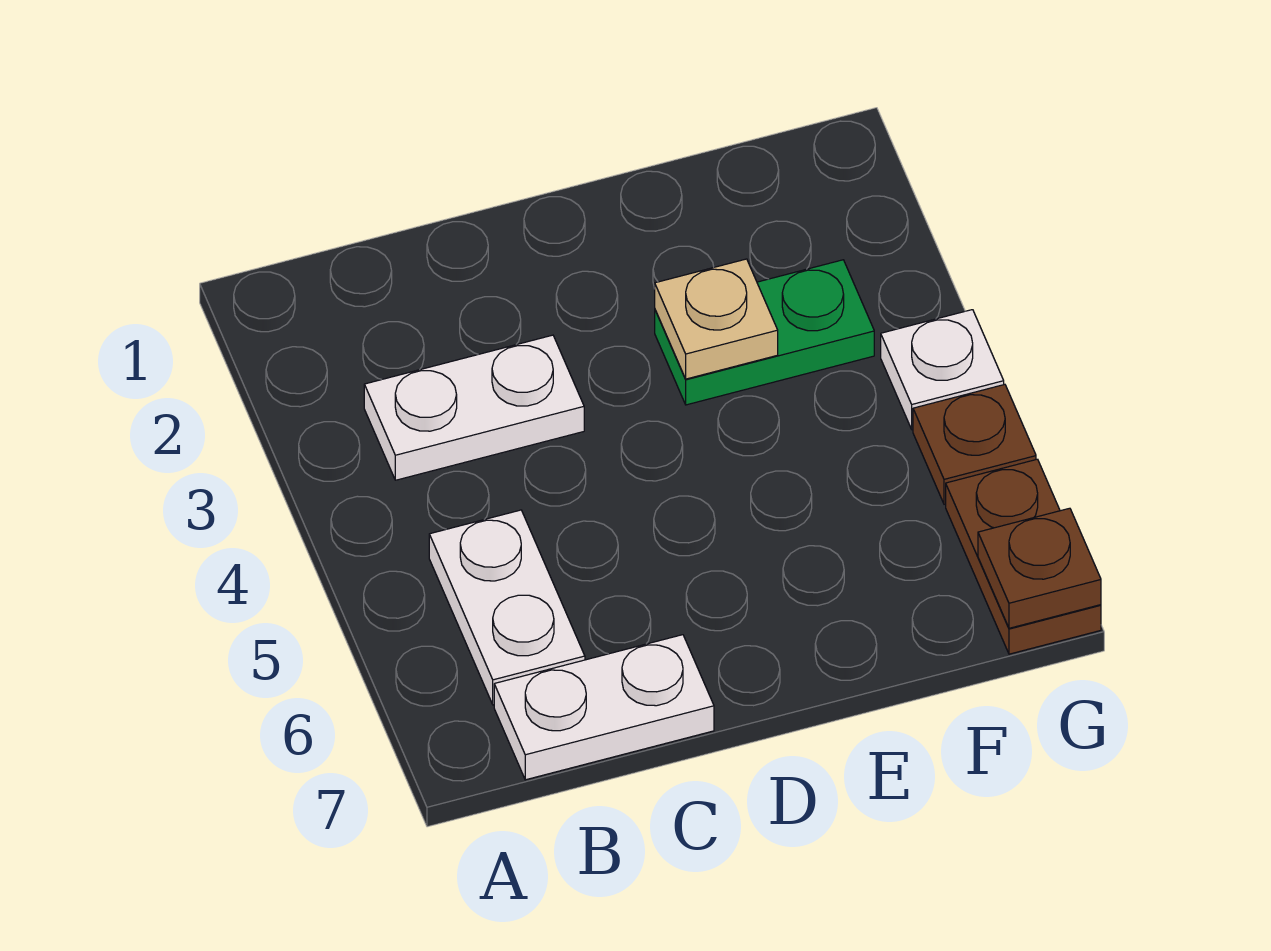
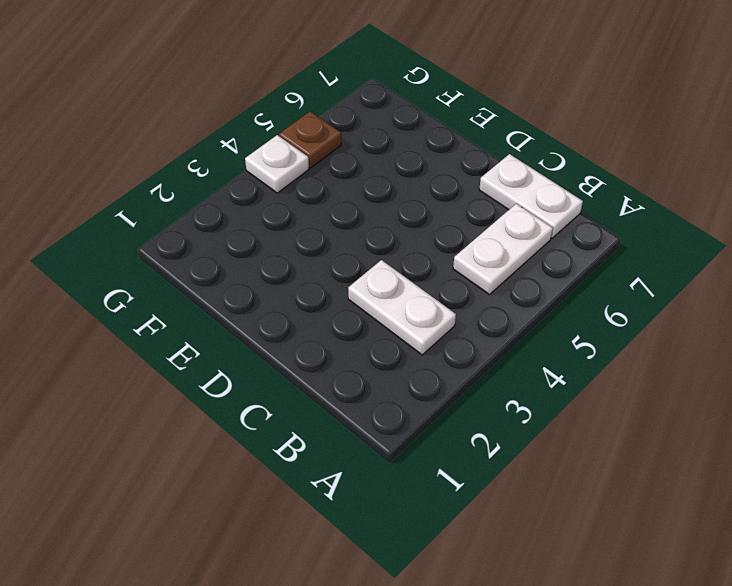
none -> green 1x2 plate [655,260,874,405]
none -> brown 1x2 plate [946,459,1101,654]

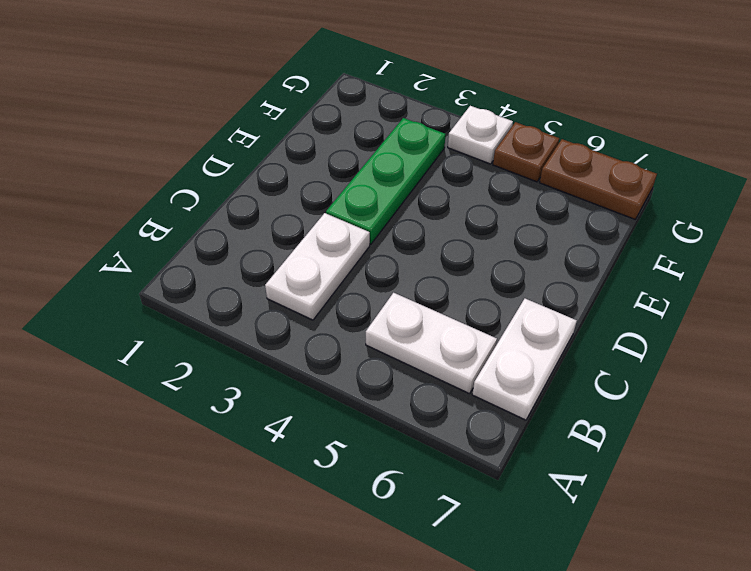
green 1x3 plate [326,118,446,244] -> green 1x2 plate [655,260,874,405]
none -> tan 1x1 plate [655,259,778,379]
none -> brown 1x1 plate [978,508,1101,628]

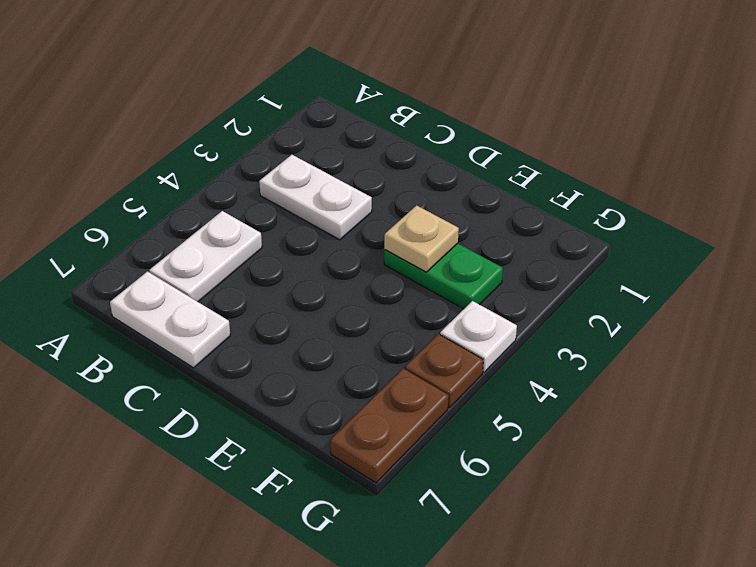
none -> brown 1x1 plate [978,508,1101,628]

